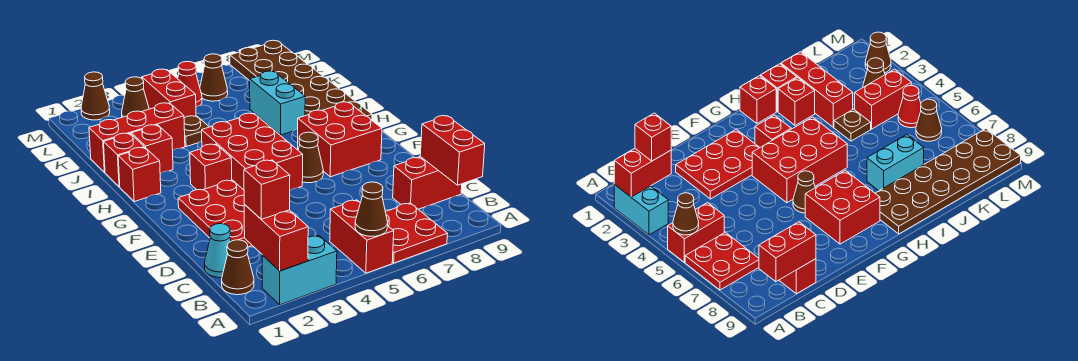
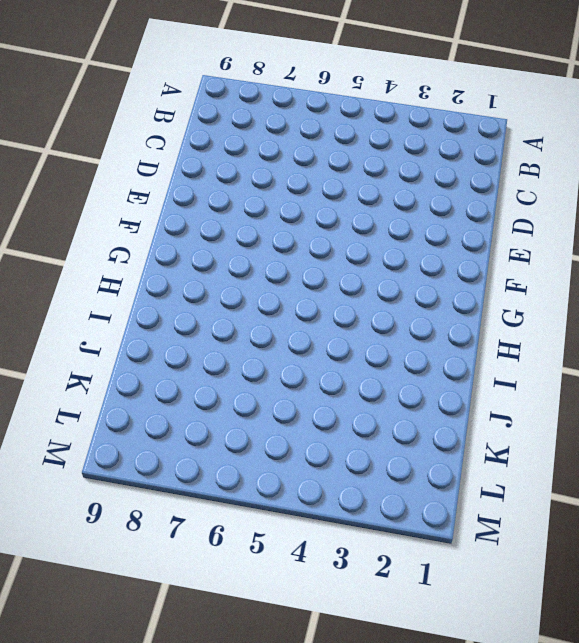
none -> cyan 1x2 brick [262,235,337,305]
none -> red 1x2 brick [330,200,394,273]
none -> red 2x2 plate [386,203,448,263]

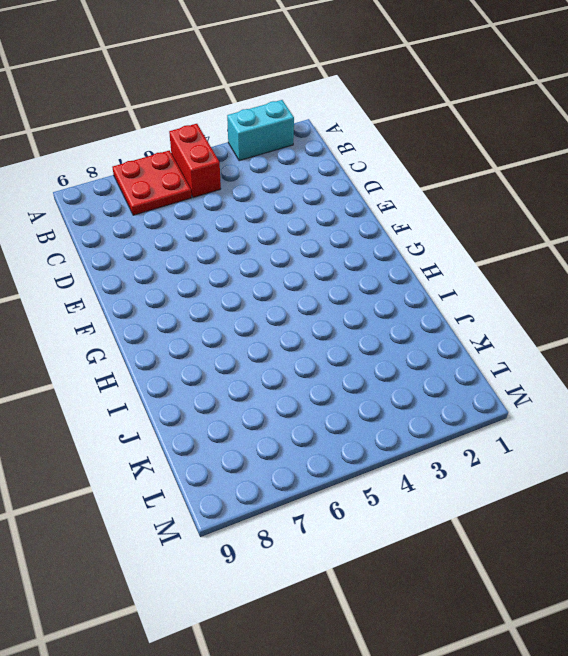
none -> brown 1x1 cone [222,240,254,295]
none -> cyan 1x1 cone [205,224,231,278]
none -> red 1x2 brick [393,157,462,209]

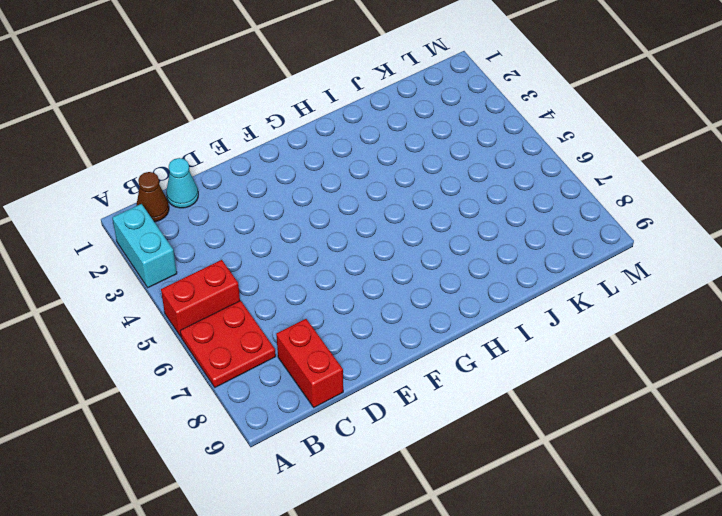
none -> red 2x3 plate [178,180,252,247]
none -> red 2x3 brick [202,113,303,190]
none -> brown 1x1 cone [298,132,323,183]

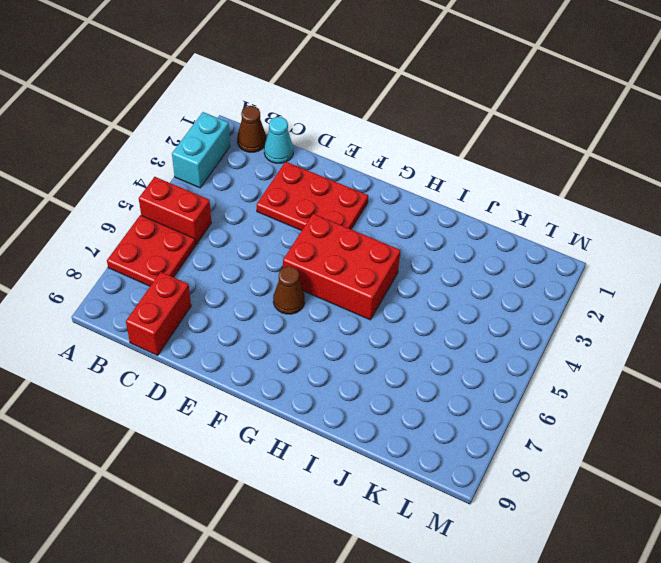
none -> red 2x2 brick [298,102,382,177]
none -> red 1x1 brick [190,144,232,190]
none -> red 1x1 brick [118,147,161,202]

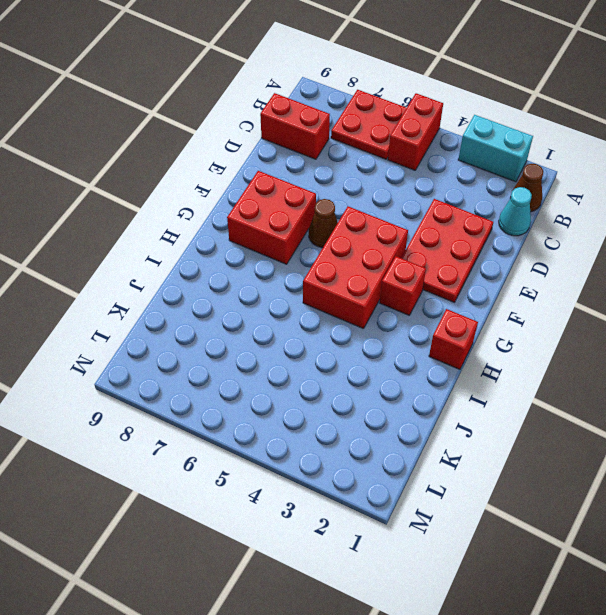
none -> brown 2x6 plate [230,40,372,120]
none -> red 1x1 brick [104,133,144,187]
none -> red 1x1 brick [131,125,173,173]

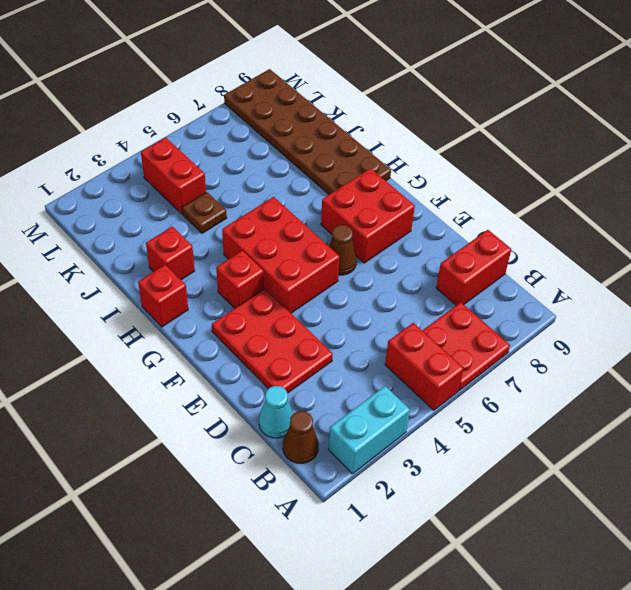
none -> red 1x1 brick [104,133,144,187]
none -> cyan 1x2 brick [250,71,305,135]
none -> red 1x3 brick [89,103,185,172]

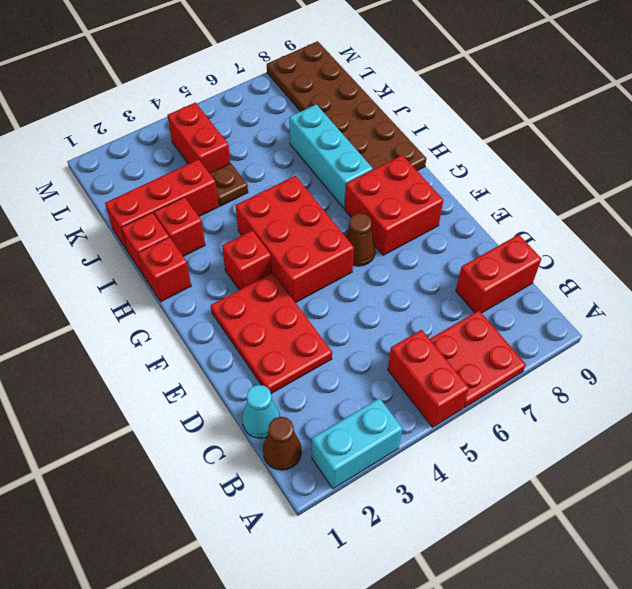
cyan 1x3 brick [289,104,373,208] -> cyan 1x2 brick [250,71,305,135]
none -> brown 1x1 cone [122,77,149,117]
none -> red 1x1 cone [178,62,202,107]
none -> brown 1x1 cone [200,54,228,101]

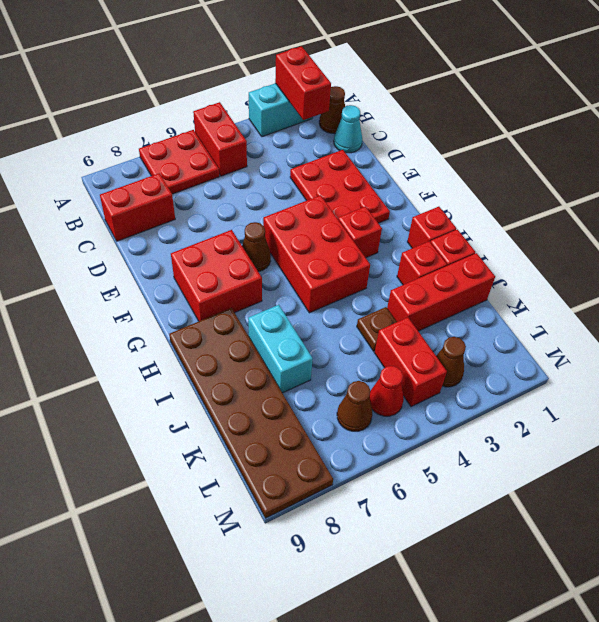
none -> brown 1x1 cone [81,72,110,120]
none -> brown 1x1 cone [355,182,388,236]
none -> red 1x2 brick [420,116,485,185]

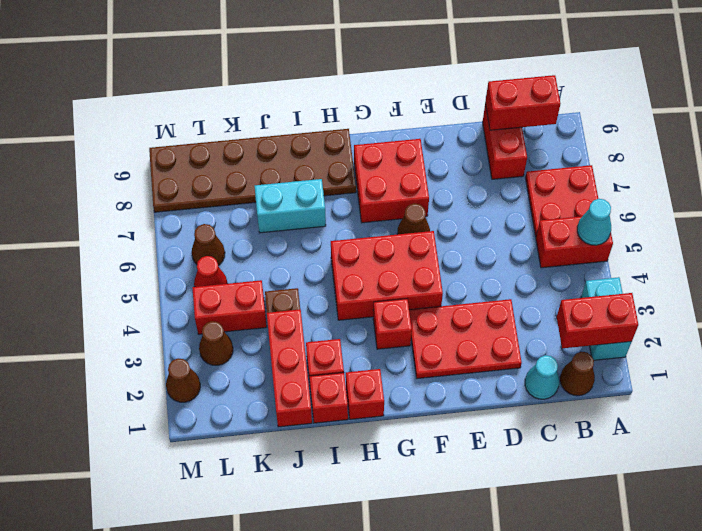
cyan 1x1 cone [577,199,611,245] -> brown 1x1 cone [355,182,388,236]
none -> red 1x1 brick [244,160,290,219]

